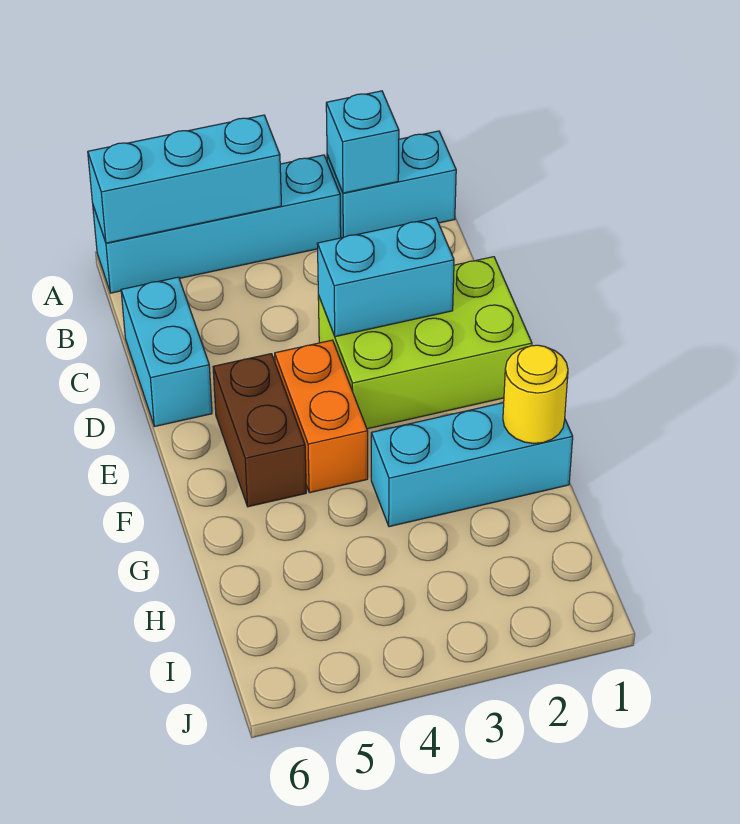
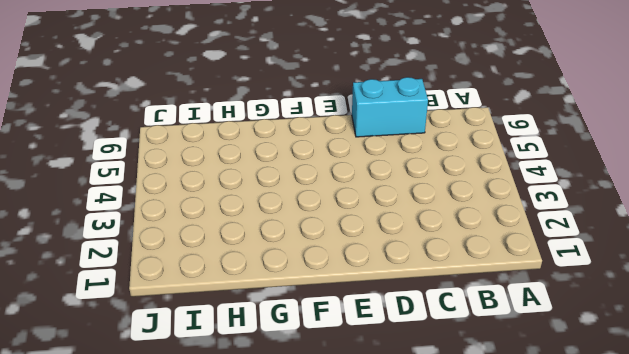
none -> cyan 1x2 brick [327,131,456,238]
none -> cyan 1x4 brick [93,155,341,293]

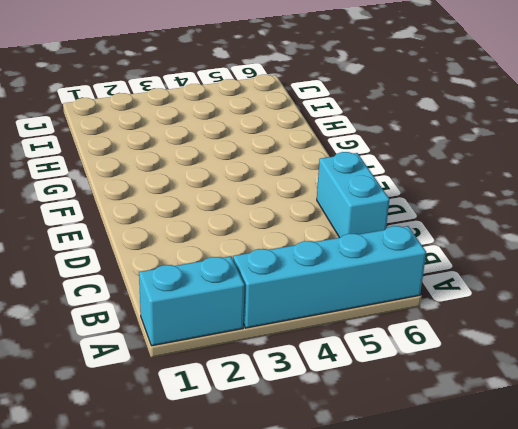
none -> lime 2x3 brick [318,257,532,429]
none -> orange 1x2 brick [275,340,368,493]

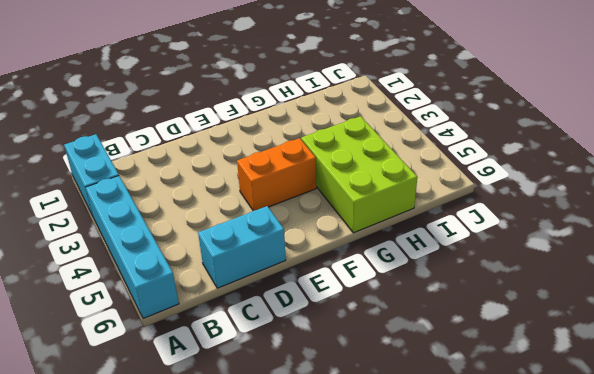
lime 2x3 brick [301,116,417,233] -> lime 2x3 brick moved to [318,257,532,429]
none -> brown 1x2 brick [213,354,306,507]
none -> cyan 1x3 brick [371,403,573,527]

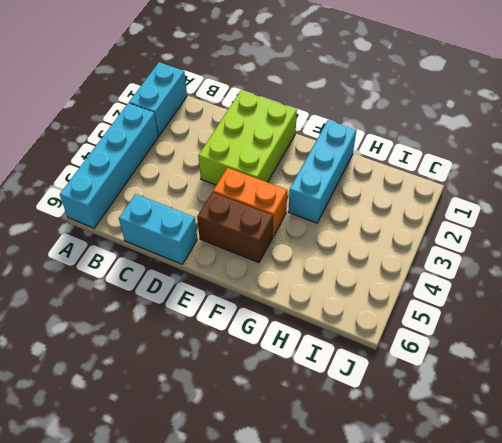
none -> cyan 1x1 brick [326,91,399,193]
none -> cyan 1x3 brick [88,115,281,243]

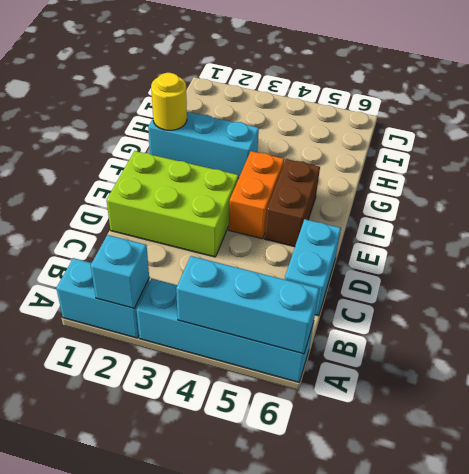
none -> cyan 1x2 brick [317,218,454,337]

